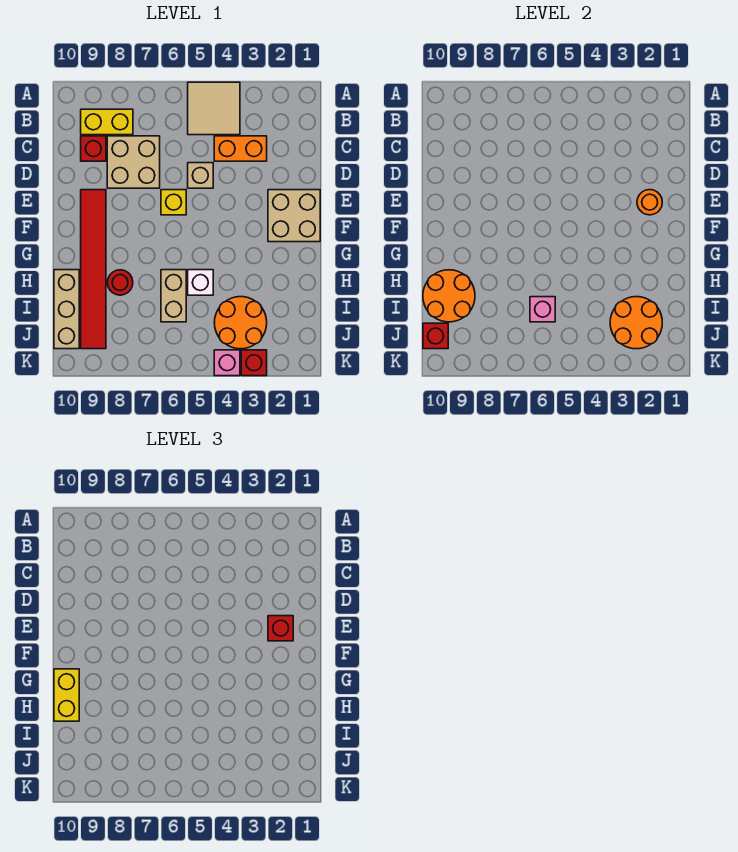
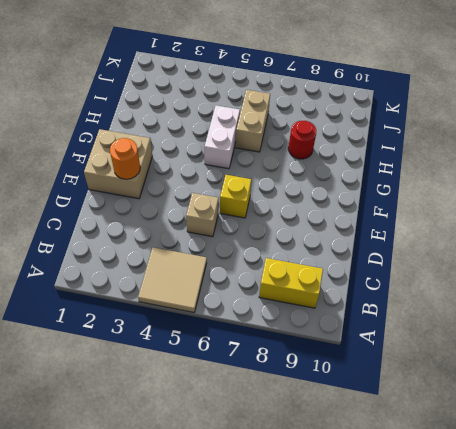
white 1x2 brick [205,106,240,169] -> white 1x1 brick [188,270,213,295]
none -> orange 1x2 brick [214,136,267,161]
none -> tan 2x2 brick [107,136,160,188]
none -> red 1x1 brick [81,136,106,161]

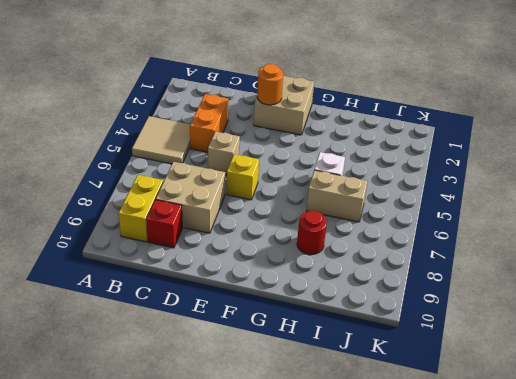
none -> red 1x6 tile [81,190,106,349]
none -> tan 1x3 brick [54,270,79,349]
none -> orange 2x2 round brick [214,297,267,349]

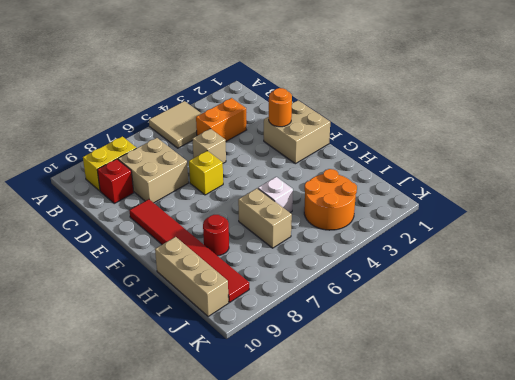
none -> red 1x1 brick [241,350,267,376]
none -> pink 1x1 brick [214,350,240,376]
none -> orange 2x2 round brick [423,270,475,322]

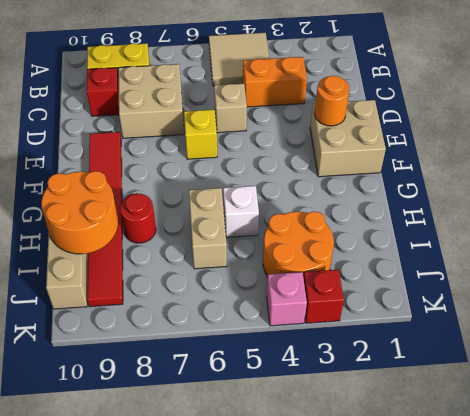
none -> orange 2x2 round brick [610,297,662,349]
none -> pink 1x1 brick [530,297,555,322]
none -> red 1x1 brick [423,323,448,349]

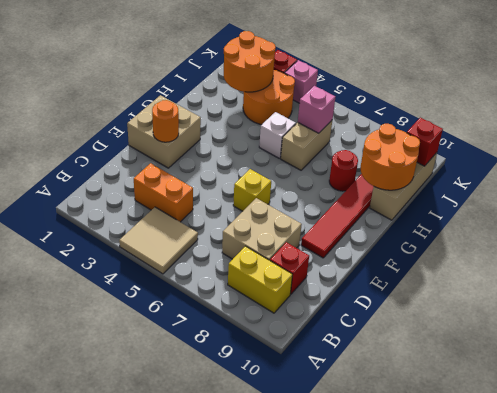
none -> tan 1x1 brick [188,163,213,188]
none -> red 1x1 brick [268,616,293,641]
none -> yellow 1x2 brick [54,669,79,721]

